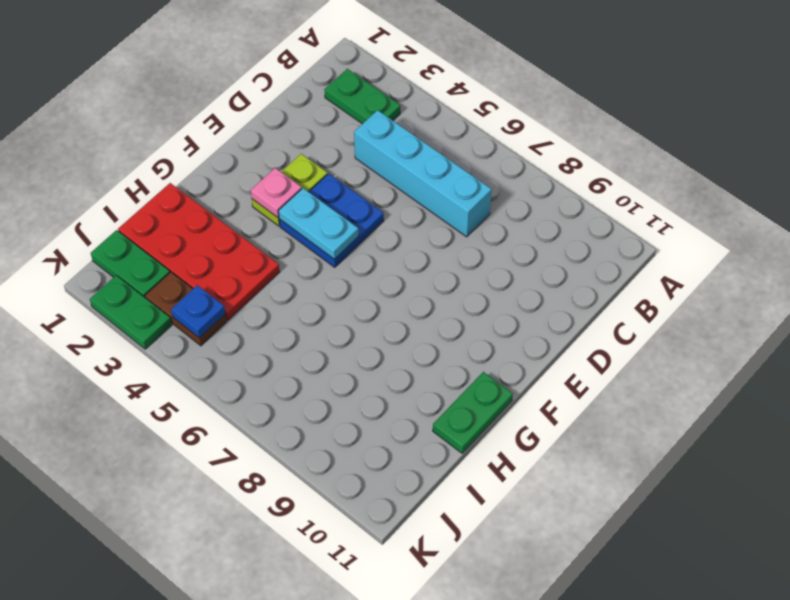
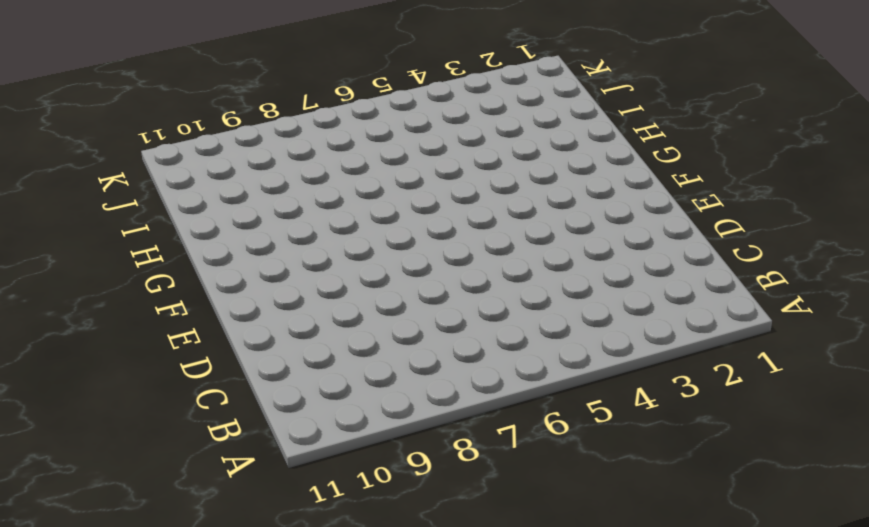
none -> green 1x2 plate [324,69,400,124]
none -> cyan 1x4 brick [354,110,492,237]
none -> lime 1x2 plate [252,154,328,226]

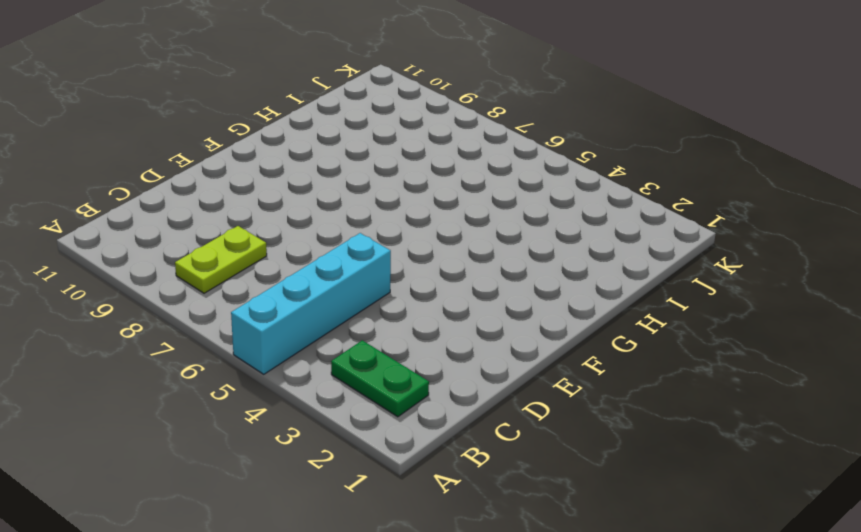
cyan 1x4 brick [231,233,391,374] -> cyan 1x4 brick turned to [354,110,492,237]
lime 1x2 plate [175,226,267,293] -> lime 1x2 plate moved to [252,154,328,226]
none -> blue 2x2 plate [279,174,384,267]
none -> green 1x2 plate [433,372,513,453]
none -> red 2x4 plate [118,183,280,320]

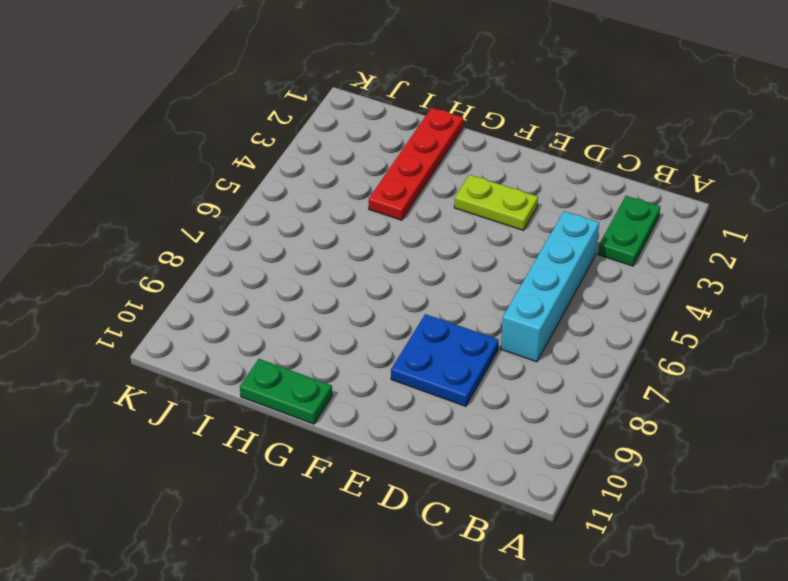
blue 2x2 plate [391,314,499,406] -> blue 2x2 plate moved to [279,174,384,267]
red 1x4 plate [369,108,463,220] -> red 2x4 plate [118,183,280,320]
none -> green 1x2 plate [91,230,170,297]
none -> brown 1x2 plate [145,272,227,346]
none -> green 1x2 plate [90,275,171,349]

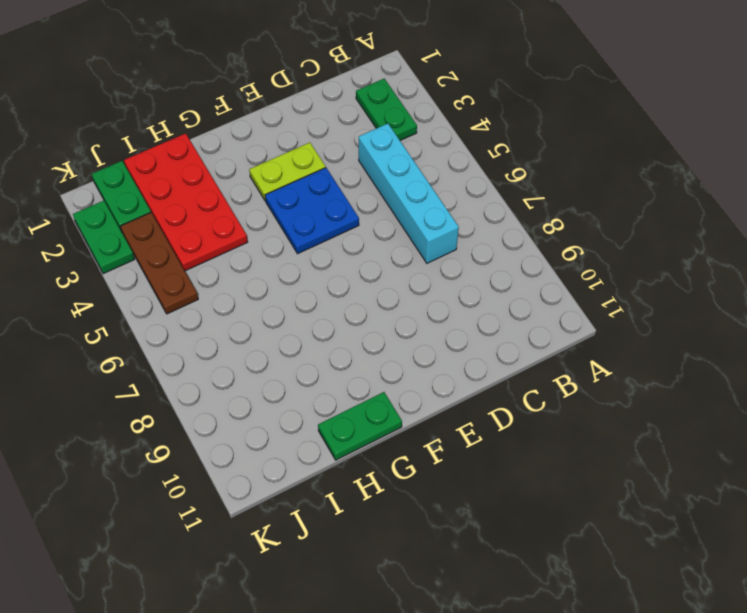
brown 1x3 plate [120,213,198,314] -> brown 1x2 plate [145,272,227,346]
none -> pink 1x1 plate [251,168,302,218]
none -> cyan 1x2 plate [279,188,359,259]
none -> blue 1x1 plate [171,285,225,338]

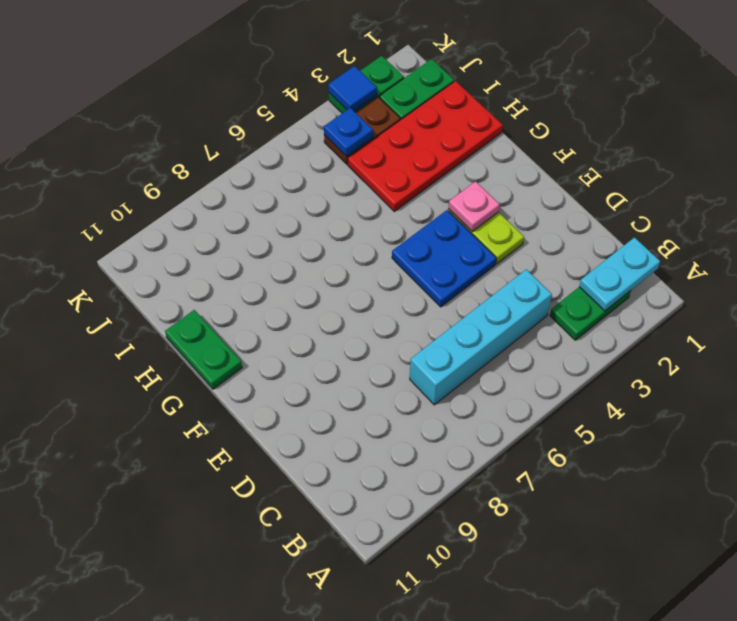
cyan 1x2 plate [579,237,660,311] -> cyan 1x2 plate moved to [279,188,359,259]
blue 1x1 tile [328,66,377,111] -> none

